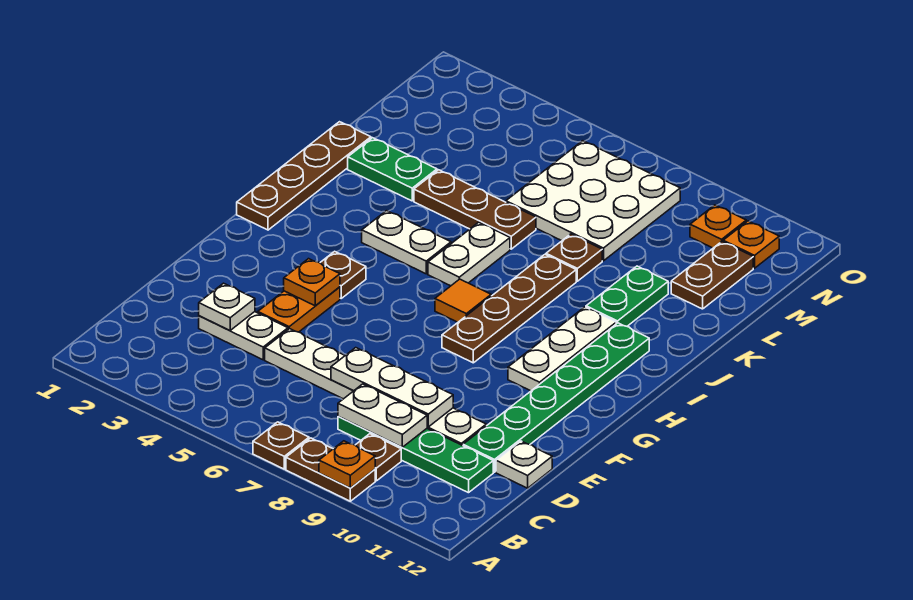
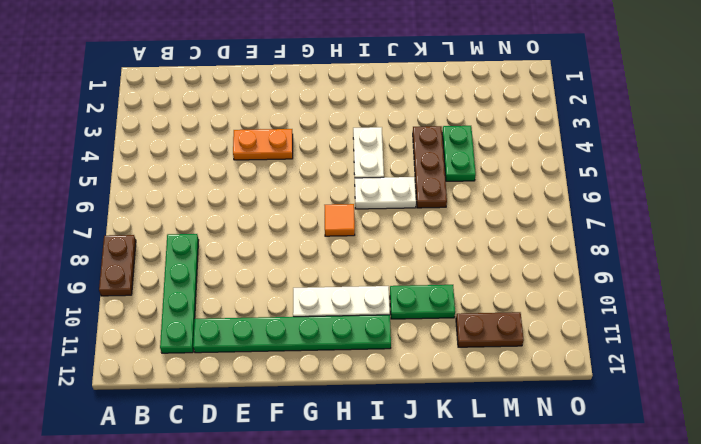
green 1x2 plate [442,126,476,181] -> green 1x2 plate moved to [348,138,437,201]
none -> brown 1x1 plate [253,422,309,469]
none -> brown 1x1 plate [356,434,401,481]
none -> white 1x2 plate [199,312,288,360]

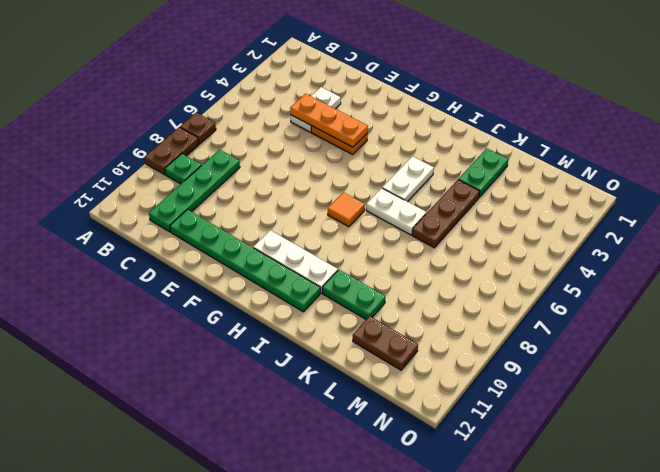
green 1x1 plate [165,154,201,184] -> brown 1x1 plate [356,434,401,481]
orange 1x3 plate [290,94,368,147] -> orange 1x1 plate [284,259,340,306]
none -> white 1x6 plate [265,329,486,446]
none -> white 1x1 plate [496,441,552,488]
none -> brown 1x1 plate [320,251,366,298]

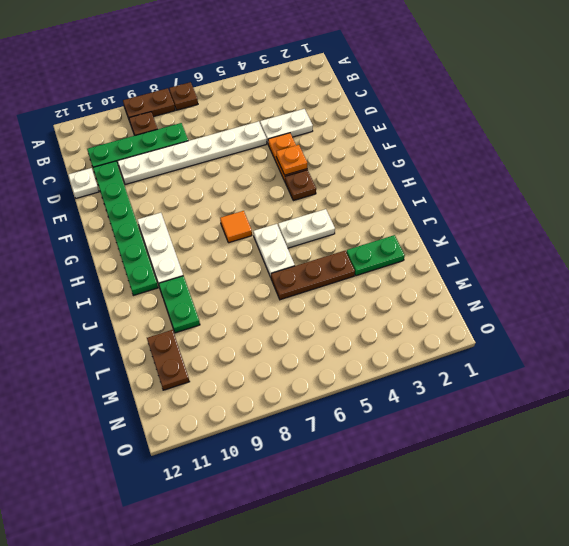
none -> brown 1x4 plate [442,255,576,363]
none -> brown 1x4 plate [237,122,371,230]
none -> brown 1x1 plate [546,234,602,281]

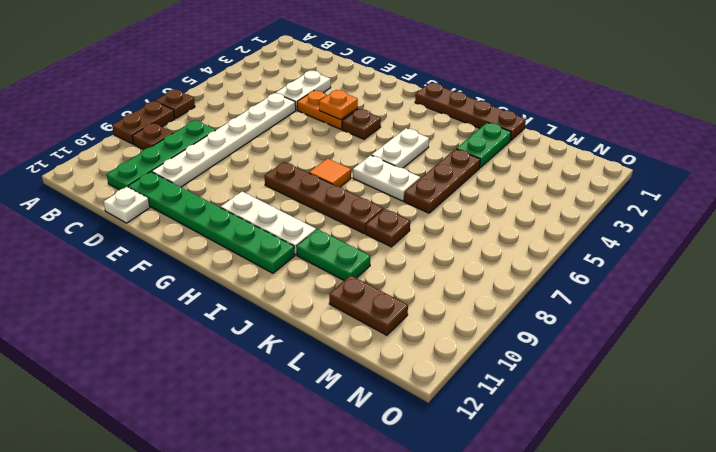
none -> white 3x3 plate [506,141,680,261]
none -> orange 1x1 plate [690,205,746,248]
none -> orange 1x1 plate [723,221,779,268]

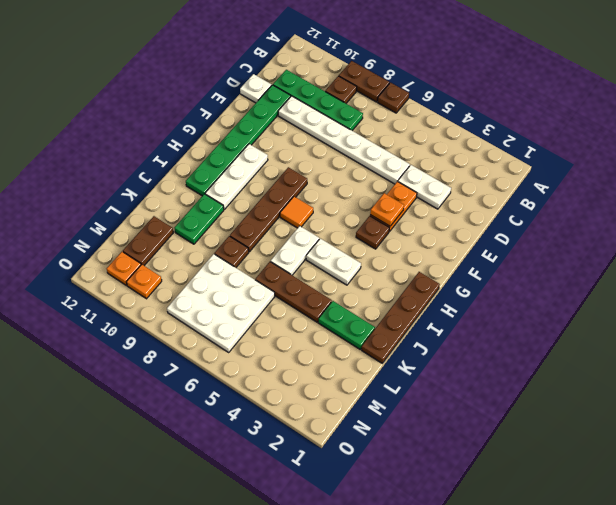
none -> orange 1x1 plate [319,441,375,488]
none -> white 1x2 plate [338,384,427,447]
none -> white 1x1 plate [199,283,255,331]

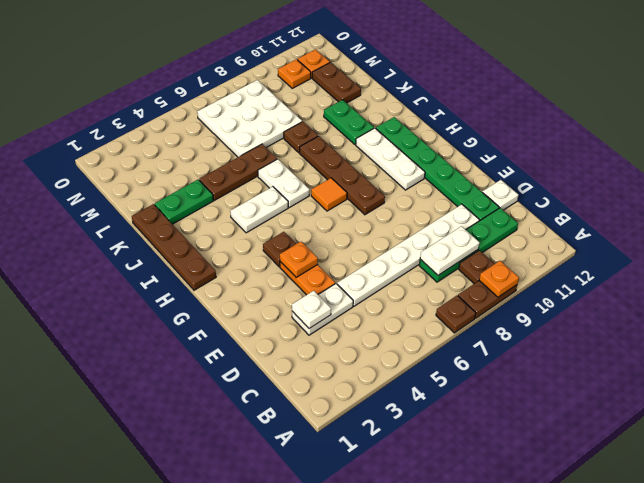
none -> white 1x3 plate [331,348,453,427]

